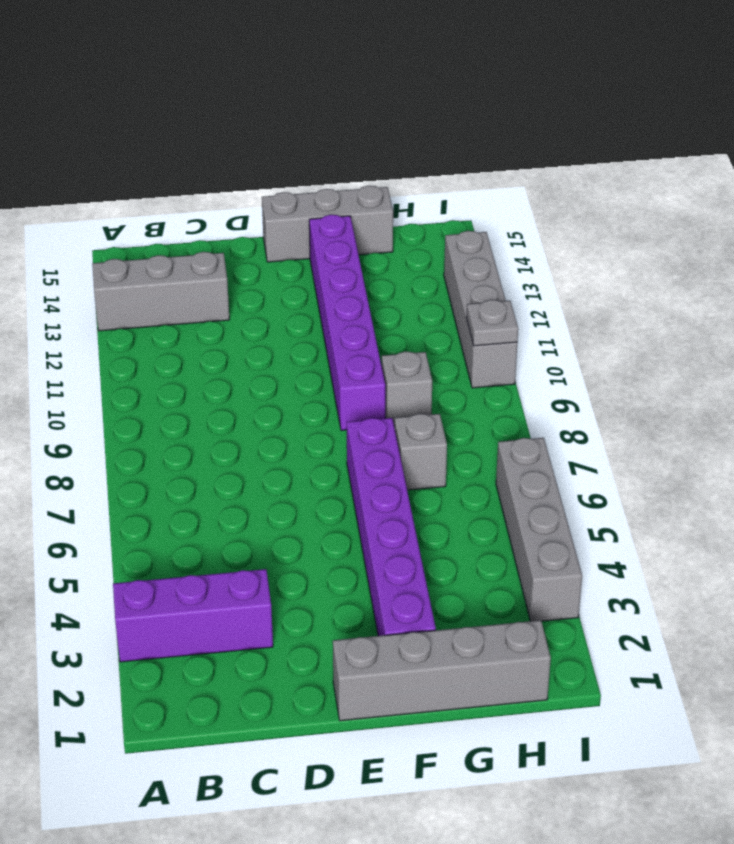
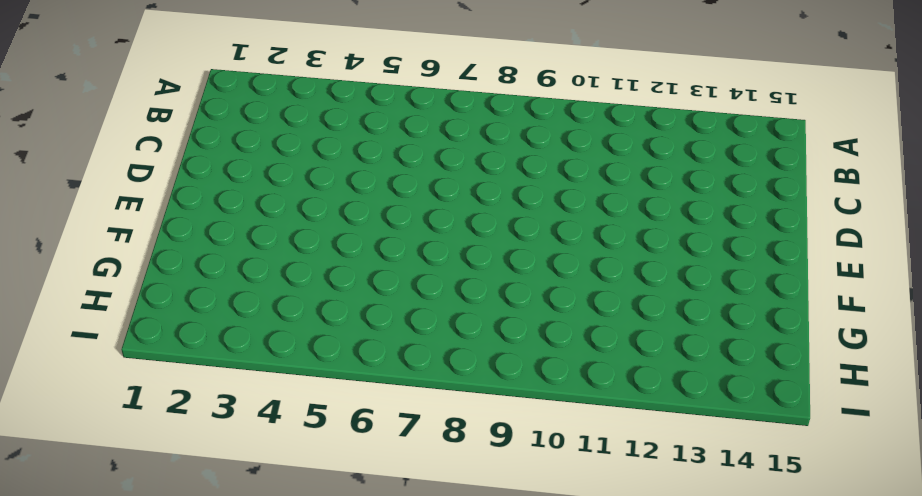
none -> purple 1x3 brick [113,569,273,662]
none -> grey 1x3 brick [92,252,229,331]

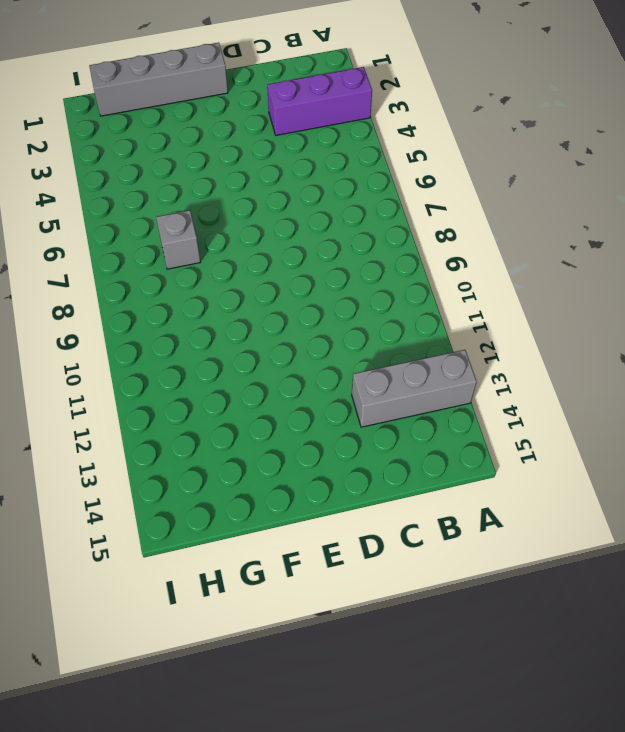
none -> grey 1x3 brick [262,186,393,262]
none -> purple 1x6 brick [347,418,436,636]

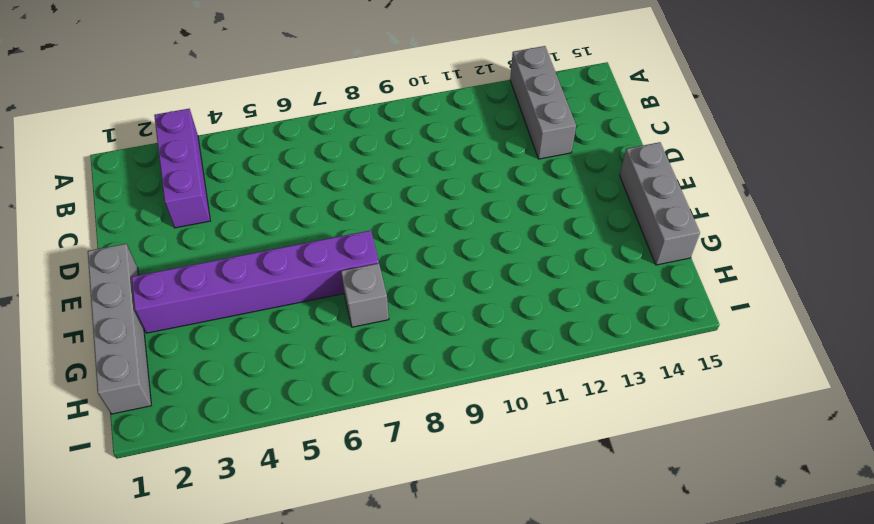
none -> purple 1x6 brick [309,215,385,430]
none -> grey 1x1 brick [382,351,432,424]

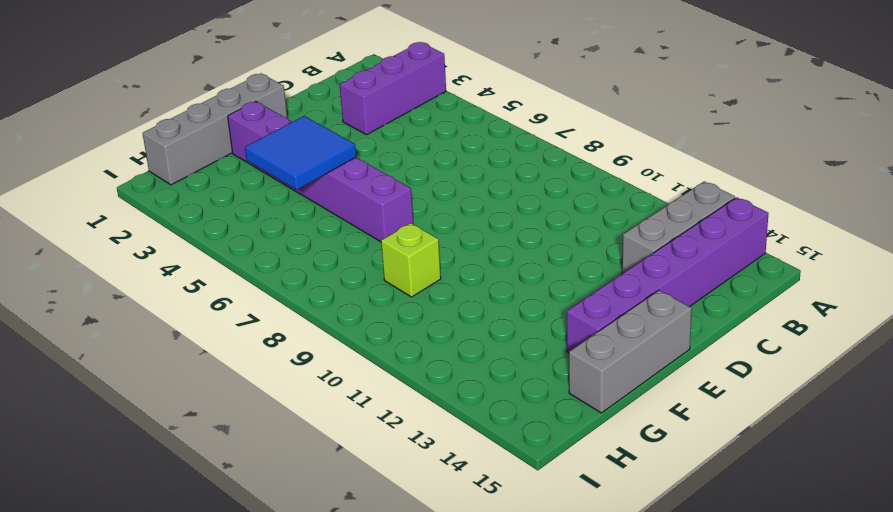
purple 1x6 brick [567,197,769,353] -> purple 1x6 brick turned to [309,215,385,430]
blue 2x2 tile [245,116,356,190] -> none
lime 1x1 brick [381,223,441,297] -> grey 1x1 brick [382,351,432,424]
none -> grey 1x1 brick [394,414,447,490]
none -> grey 1x4 brick [496,438,582,621]

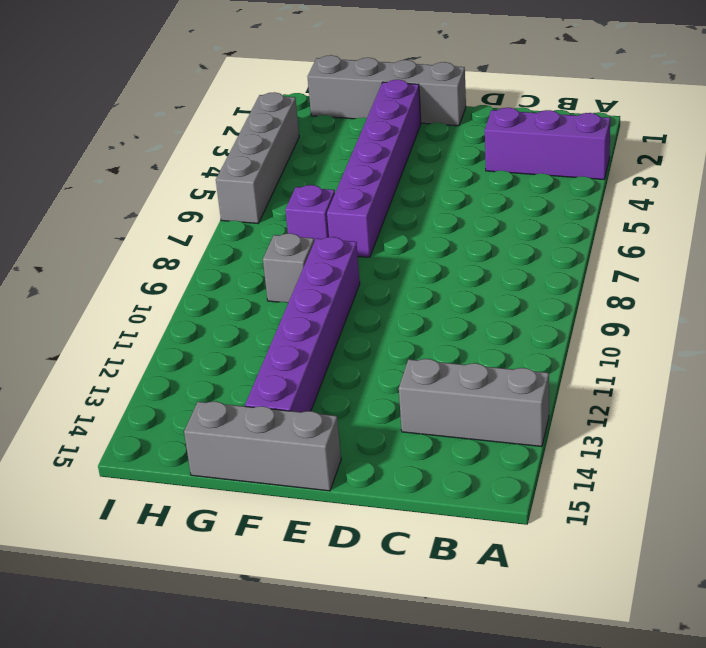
purple 1x1 brick [285,185,335,241] -> grey 1x1 brick [394,414,447,490]
none -> grey 1x4 brick [444,231,517,388]
none -> grey 1x1 plate [467,300,518,346]

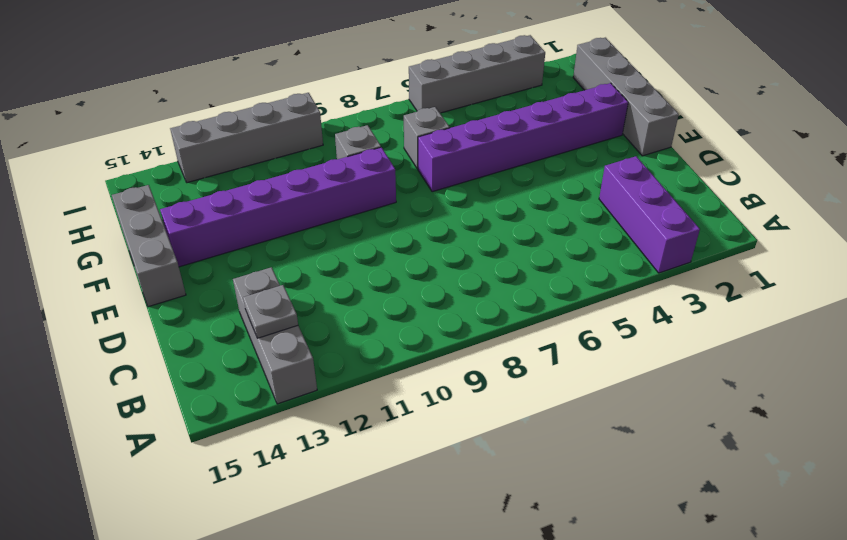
grey 1x1 plate [243,285,298,338] -> grey 1x1 plate moved to [467,300,518,346]

